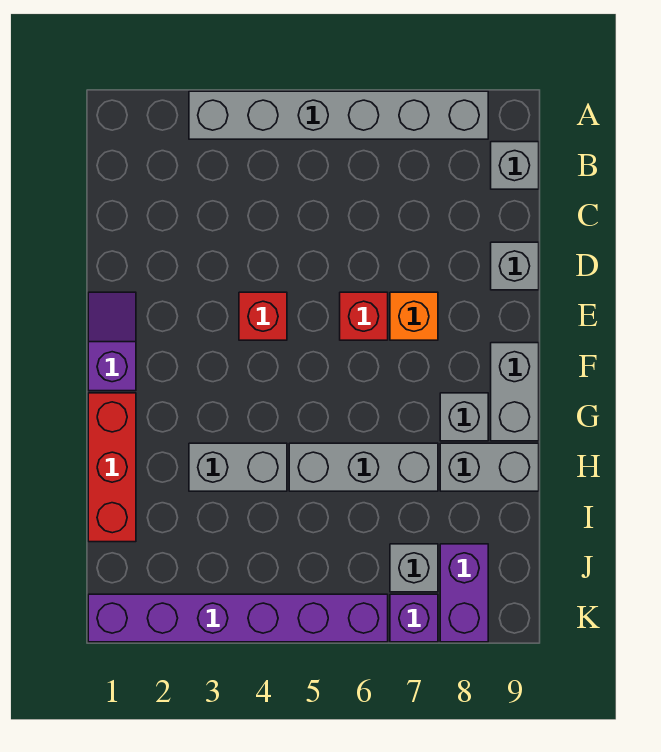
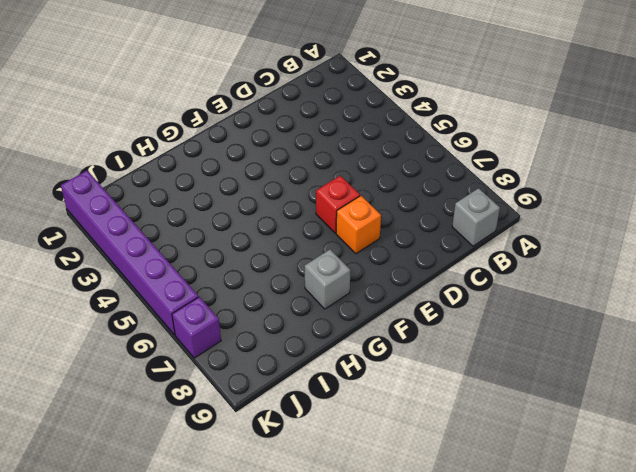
none -> grey 1x6 brick [189,91,488,139]
none -> grey 1x1 brick [491,242,539,290]
none -> purple 1x2 slope [88,292,136,391]

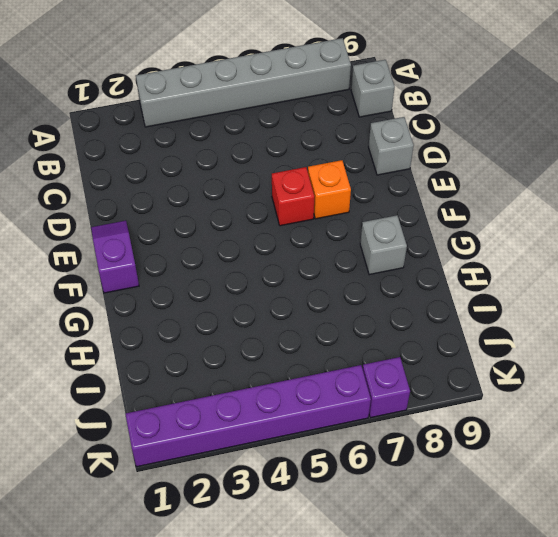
none -> red 1x1 brick [239,292,287,340]
none -> grey 1x2 brick [491,343,539,441]
none -> red 1x3 brick [88,393,136,542]

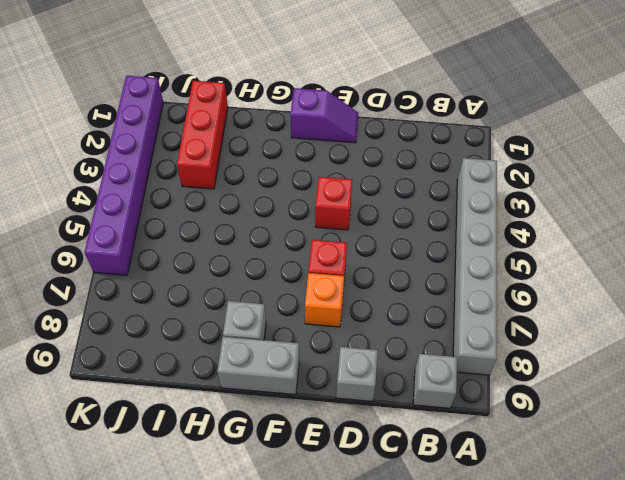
red 1x3 brick [177,81,228,189] -> red 1x3 brick turned to [88,393,136,542]
none -> grey 1x2 brick [189,443,287,491]
none -> grey 1x3 brick [289,443,438,491]
none -> grey 1x2 brick [440,443,539,491]

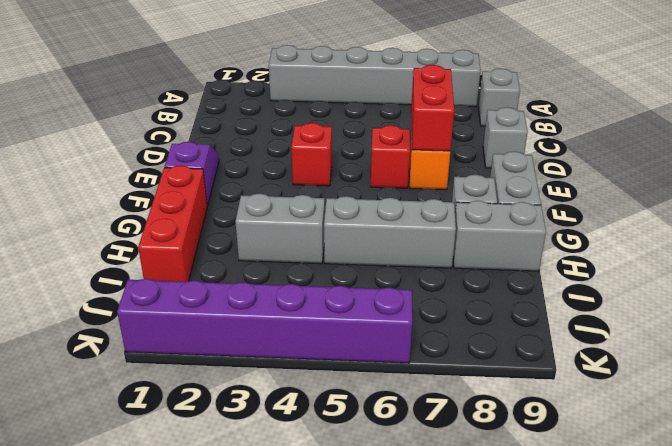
red 1x2 brick [411,65,454,151] -> none
none -> grey 1x1 brick [390,544,438,592]
none -> purple 1x2 brick [440,544,488,642]
none -> purple 1x1 brick [390,594,438,642]

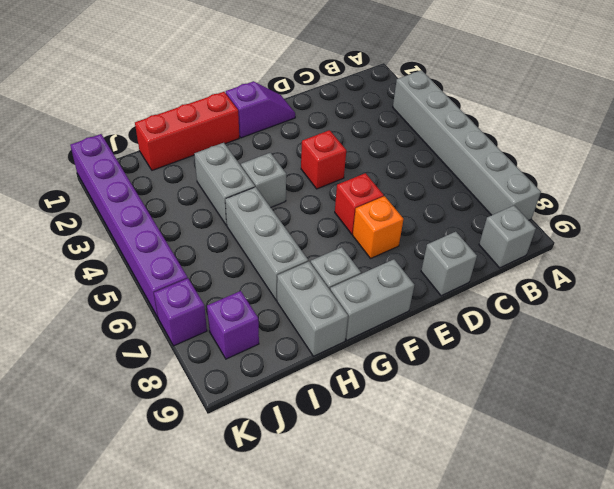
grey 1x1 brick [241,153,286,207] -> grey 1x1 brick moved to [390,544,438,592]
purple 1x1 brick [207,291,259,359] -> purple 1x2 brick [440,544,488,642]

